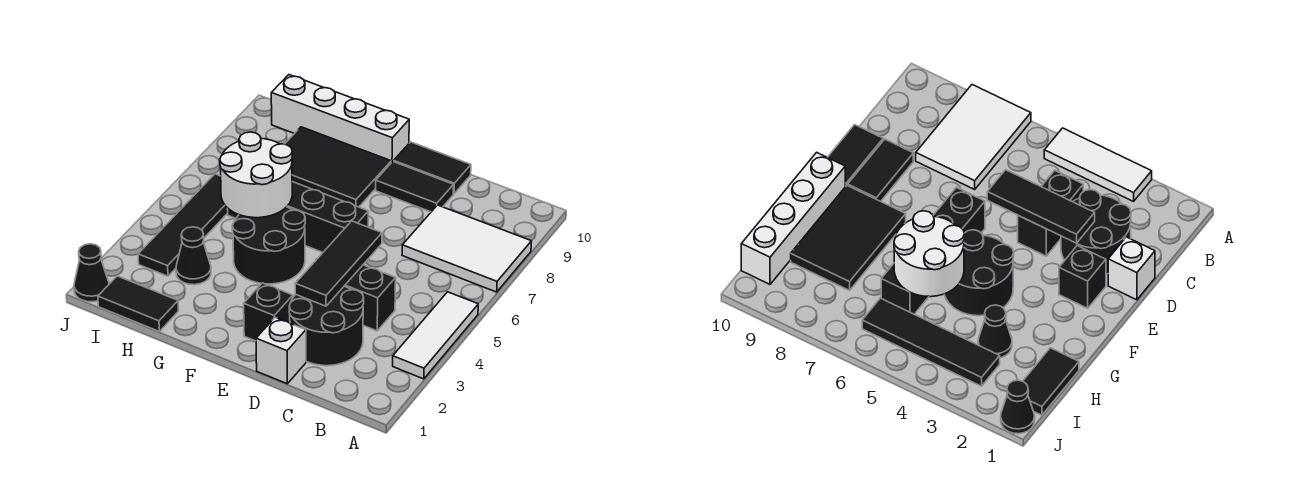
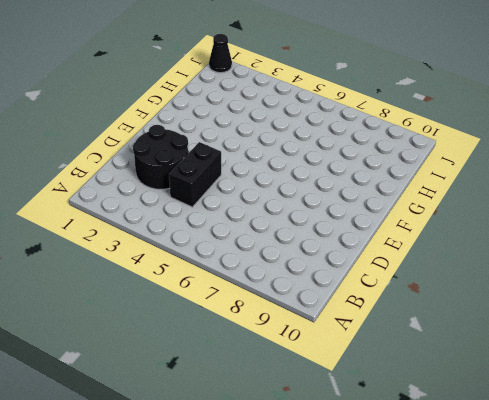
none -> white 1x3 tile [393,292,478,379]
none -> white 2x3 tile [402,205,531,292]
none -> white 1x1 brick [256,318,306,384]

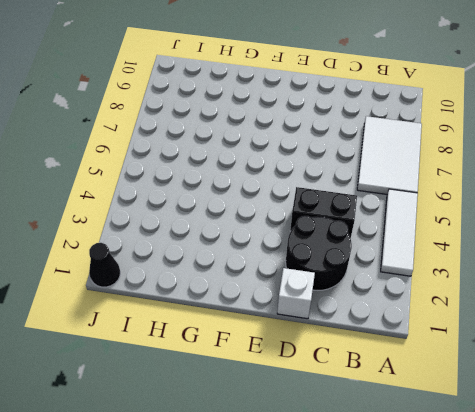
white 2x3 tile [357,116,422,194] -> white 2x3 tile turned to [402,205,531,292]
none -> black 1x2 tile [376,162,454,212]
none -> black 1x2 tile [394,142,471,194]
none -> black 1x1 brick [244,283,293,341]

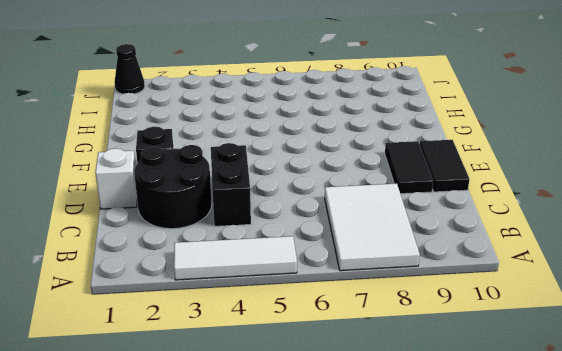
none -> black 1x4 brick [227,182,369,252]
none -> black 2x2 round brick [232,207,305,284]
none -> black 2x3 tile [285,127,391,207]

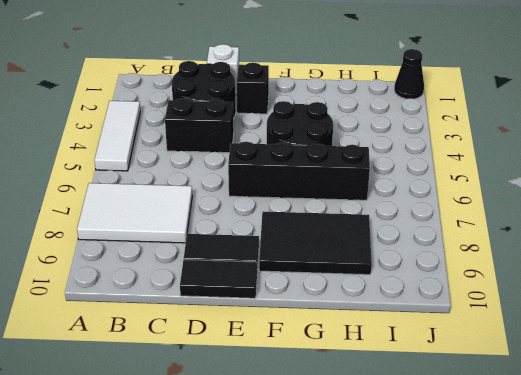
none -> white 1x4 brick [271,75,409,163]
none -> black 1x2 tile [98,276,178,331]
none -> black 1x1 cone [176,227,211,285]

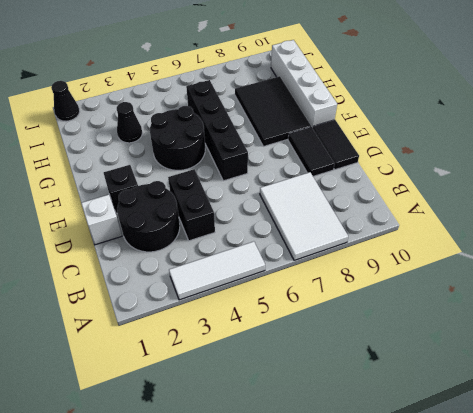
none -> black 1x2 tile [98,276,178,331]
none -> black 1x4 tile [138,174,228,276]
none -> black 1x3 tile [295,221,382,306]

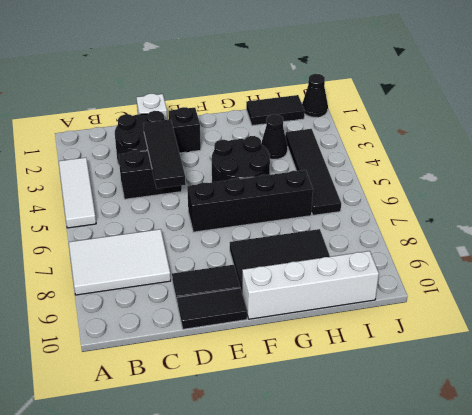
none -> white 2x2 round brick [220,132,292,218]

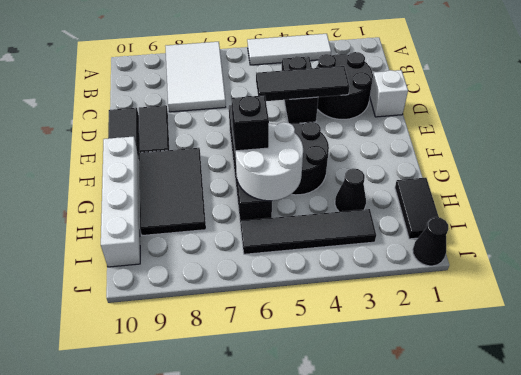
black 1x1 brick [231,95,269,151] -> black 1x1 brick moved to [244,283,293,341]

